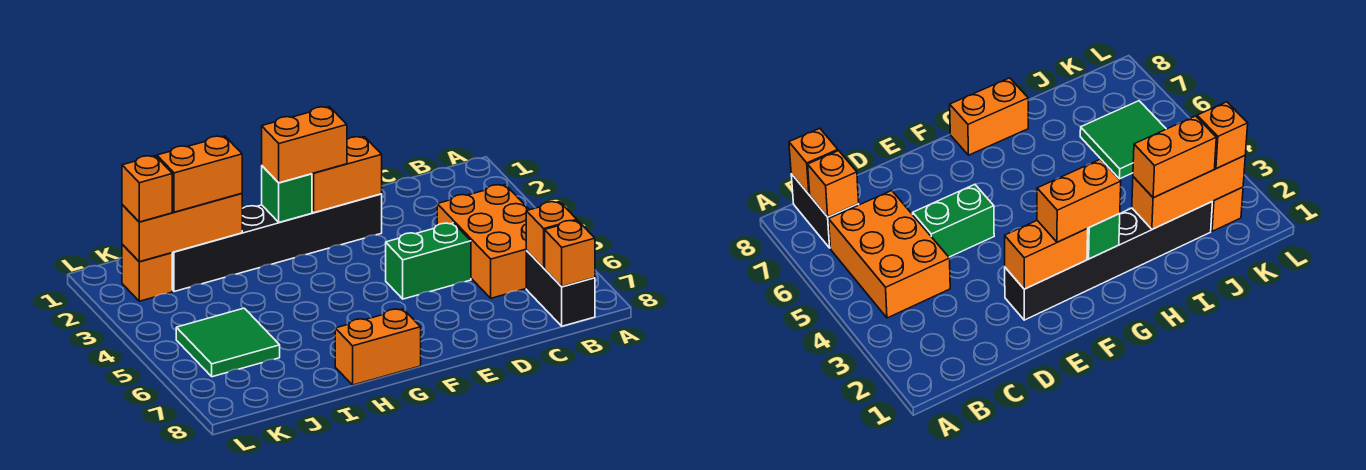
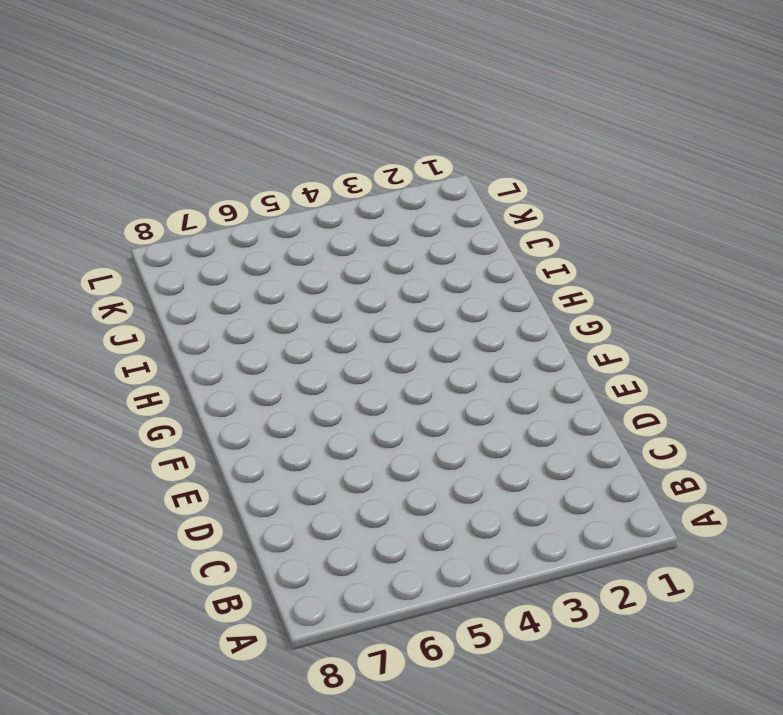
none -> orange 2x3 brick [437,185,529,298]
none -> black 1x2 brick [526,251,595,326]
none -> green 1x2 brick [386,223,471,299]

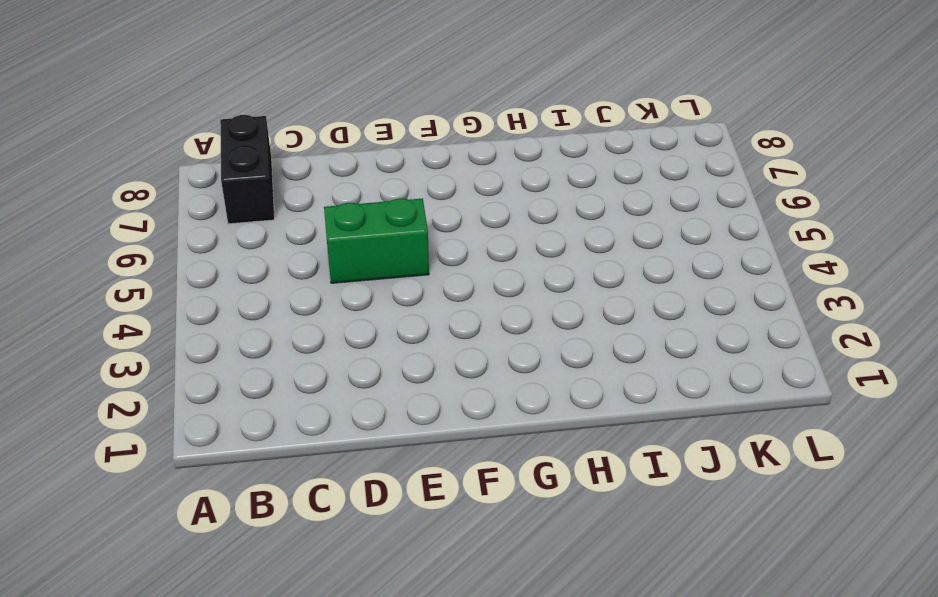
none -> orange 2x3 brick [437,185,529,298]
none -> black 1x6 brick [172,194,382,292]
none -> orange 1x2 brick [335,309,421,385]

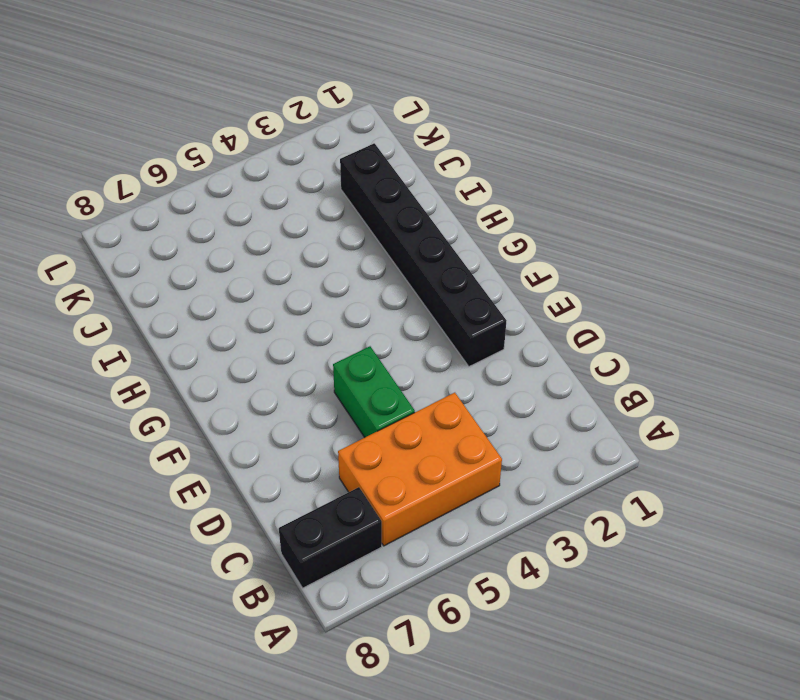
none -> orange 1x2 brick [335,309,421,385]
none -> green 2x2 tile [176,308,280,377]
none -> orange 1x1 brick [122,245,172,301]

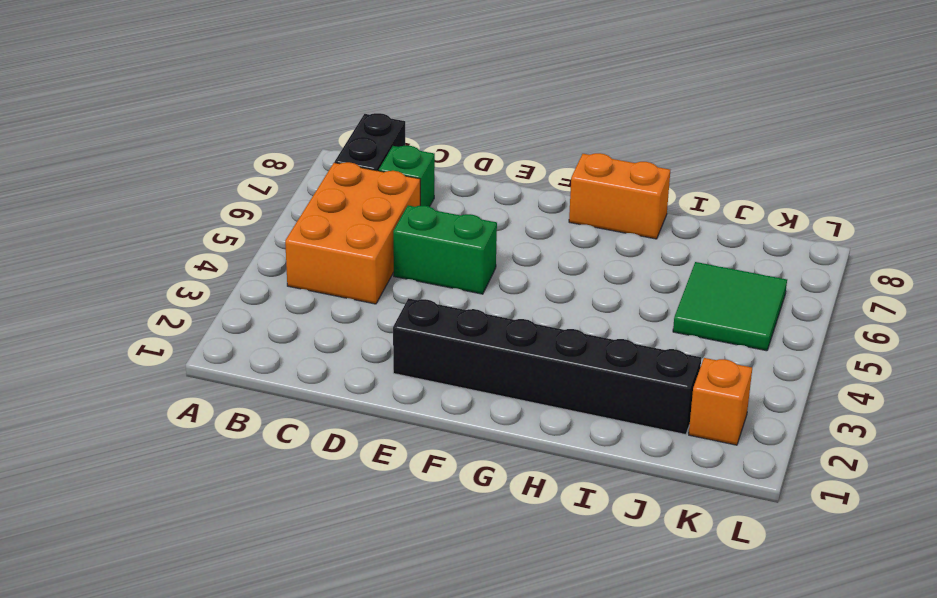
green 1x1 brick [379,146,435,207] -> green 1x1 brick moved to [262,166,312,222]
none -> orange 1x1 brick [526,202,577,268]
none -> orange 1x1 brick [545,220,595,287]
none -> orange 1x2 brick [312,137,382,213]

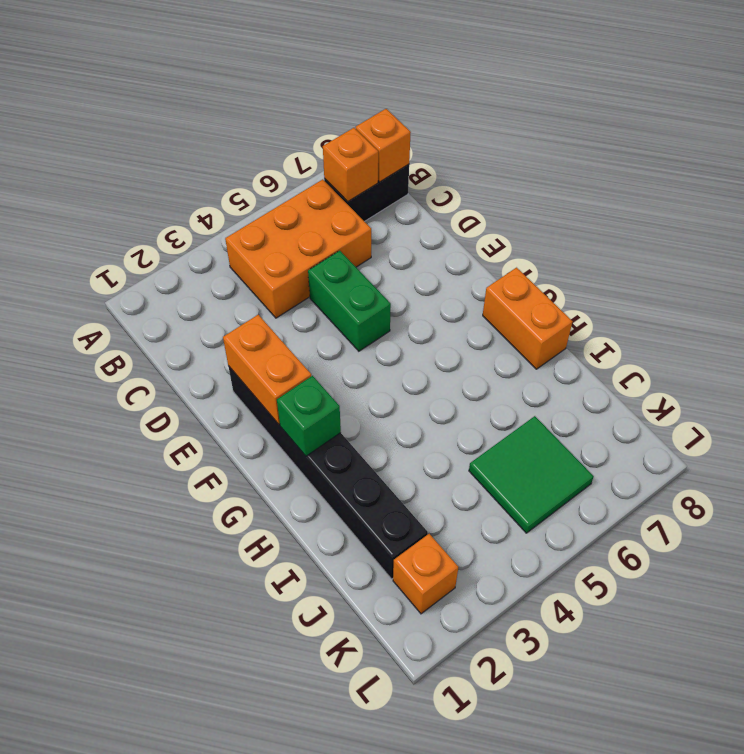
none -> orange 1x3 brick [122,194,242,262]
none -> orange 1x2 brick [262,107,347,183]
none -> orange 1x2 brick [157,136,242,212]

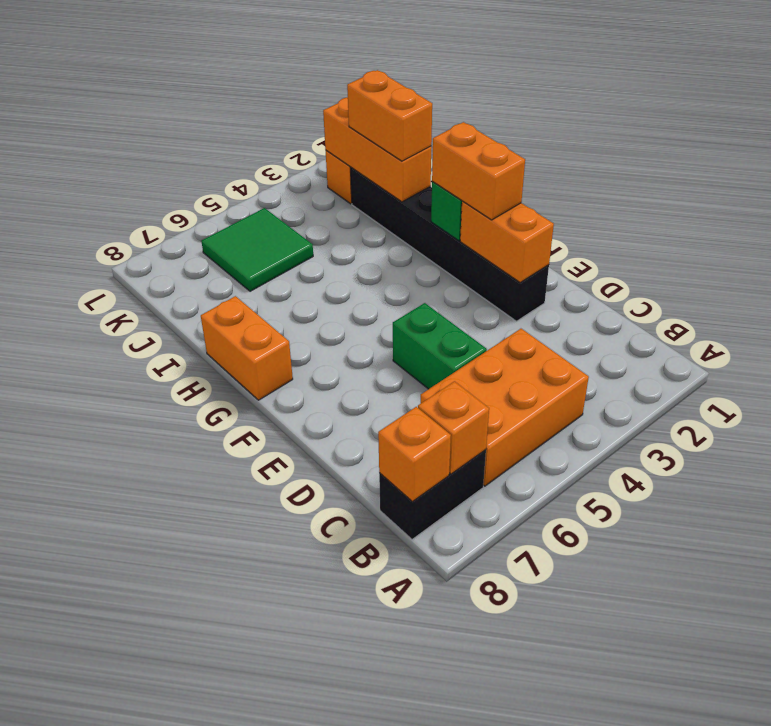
none -> orange 1x1 brick [122,156,172,222]

